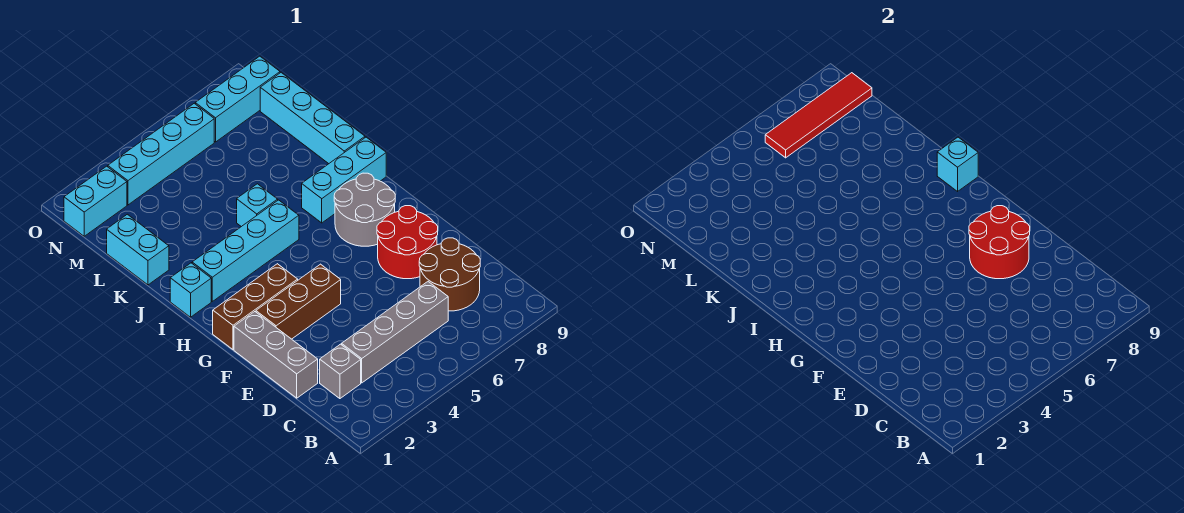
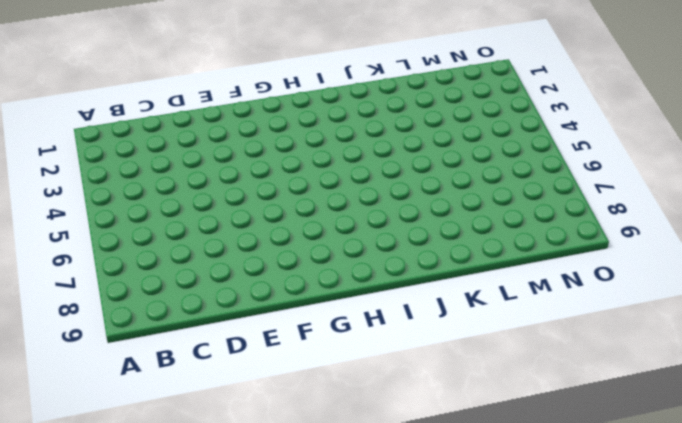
none -> grey 1x1 brick [320,344,361,399]
none -> grey 1x4 brick [342,282,448,383]
none -> brown 2x2 round brick [419,238,480,311]

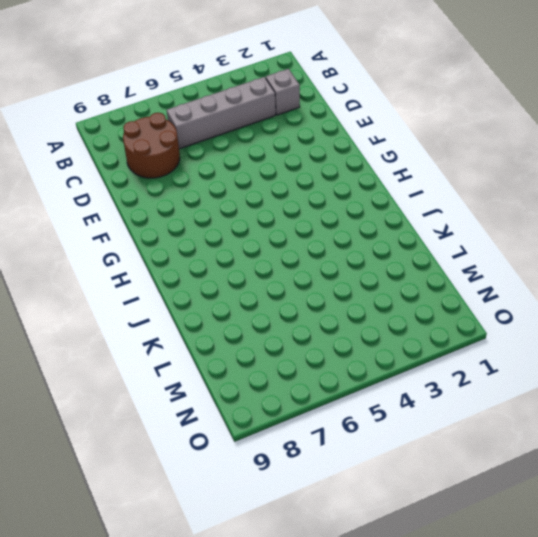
none -> grey 1x3 brick [234,312,318,398]
none -> red 2x2 round brick [377,206,438,279]
none -> brown 1x3 brick [256,264,341,339]

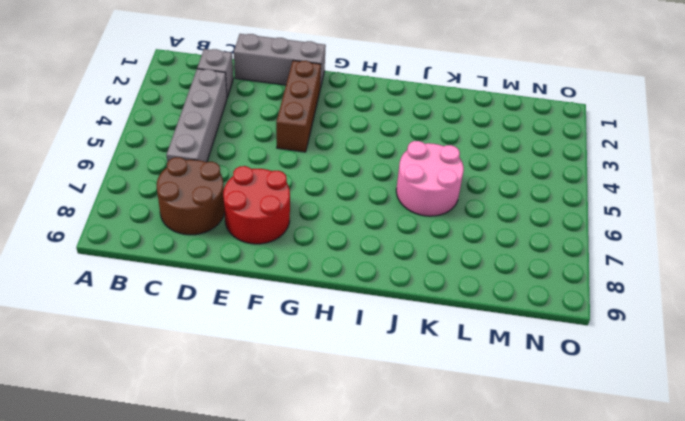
pink 2x2 round brick [396,141,464,216] -> cyan 1x1 brick [237,184,278,227]
none -> brown 1x3 brick [213,264,298,350]
none -> grey 2x2 round brick [334,173,395,246]
none -> cyan 1x1 brick [170,263,211,317]

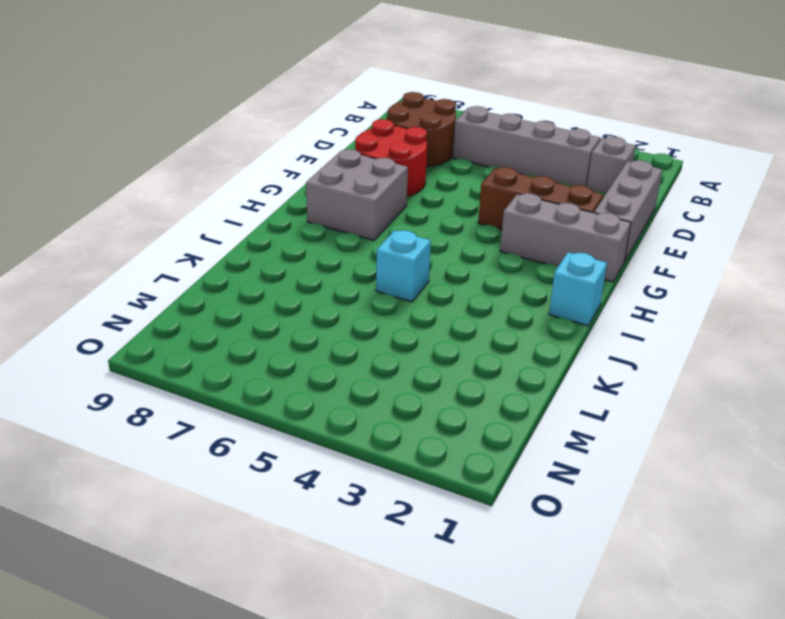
grey 1x3 brick [500,193,631,282] -> brown 1x3 brick [213,264,298,350]
grey 2x2 brick [306,149,408,240] -> grey 2x2 round brick [334,173,395,246]
none -> cyan 1x4 brick [192,200,299,301]
none -> cyan 1x3 brick [302,137,386,223]
none -> cyan 1x4 brick [260,73,365,164]

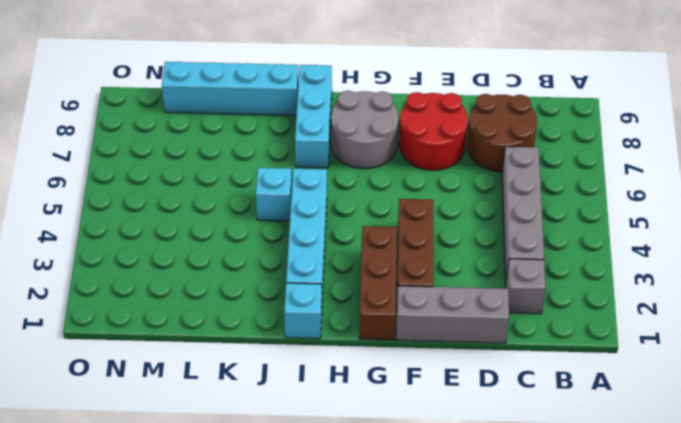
none -> cyan 1x2 brick [107,214,169,285]
none -> cyan 1x2 brick [64,166,127,236]
none -> cyan 1x4 brick [108,103,214,205]

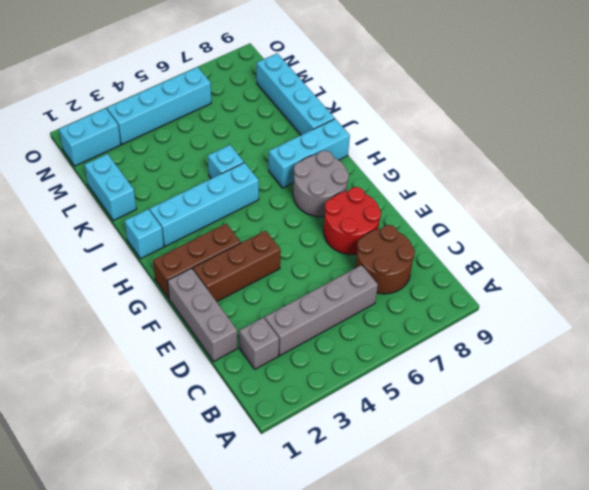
none -> cyan 1x3 brick [195,56,280,142]
none -> red 2x2 round brick [969,206,1030,279]
none -> cyan 1x1 brick [937,137,978,191]

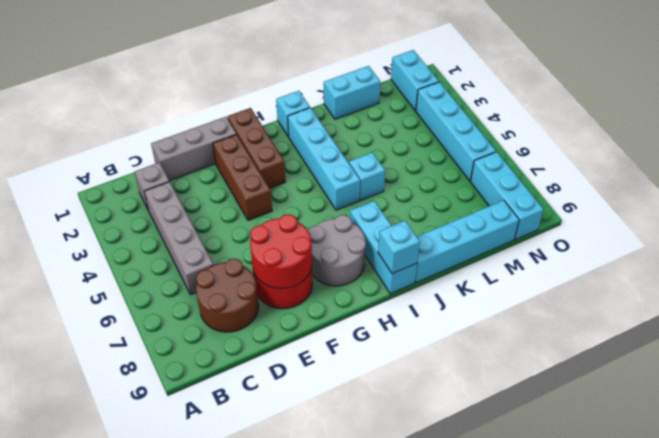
none -> red 1x4 tile [765,73,872,158]

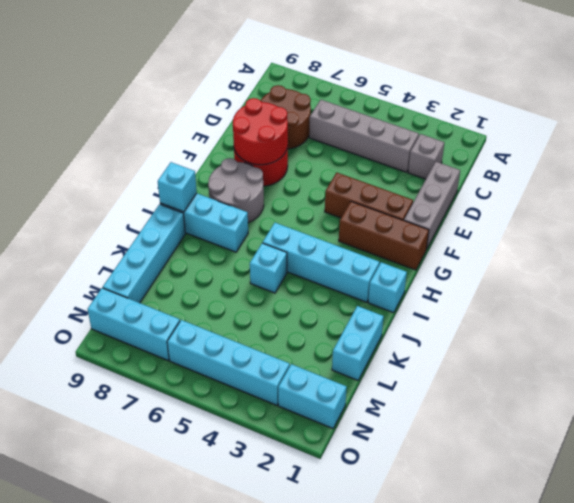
none -> red 1x4 tile [765,73,872,158]

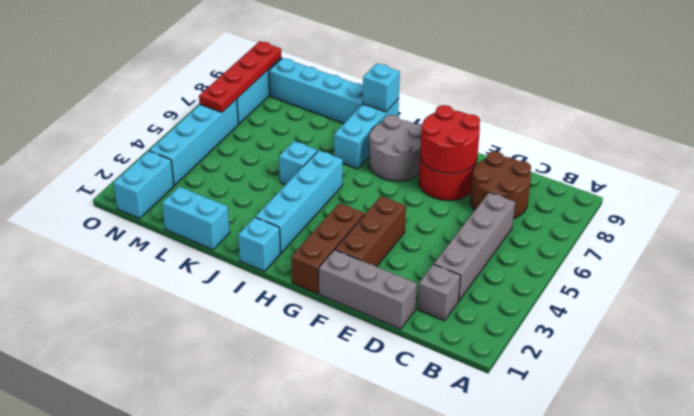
red 1x4 plate [199,41,281,112] -> red 1x4 tile [765,73,872,158]

